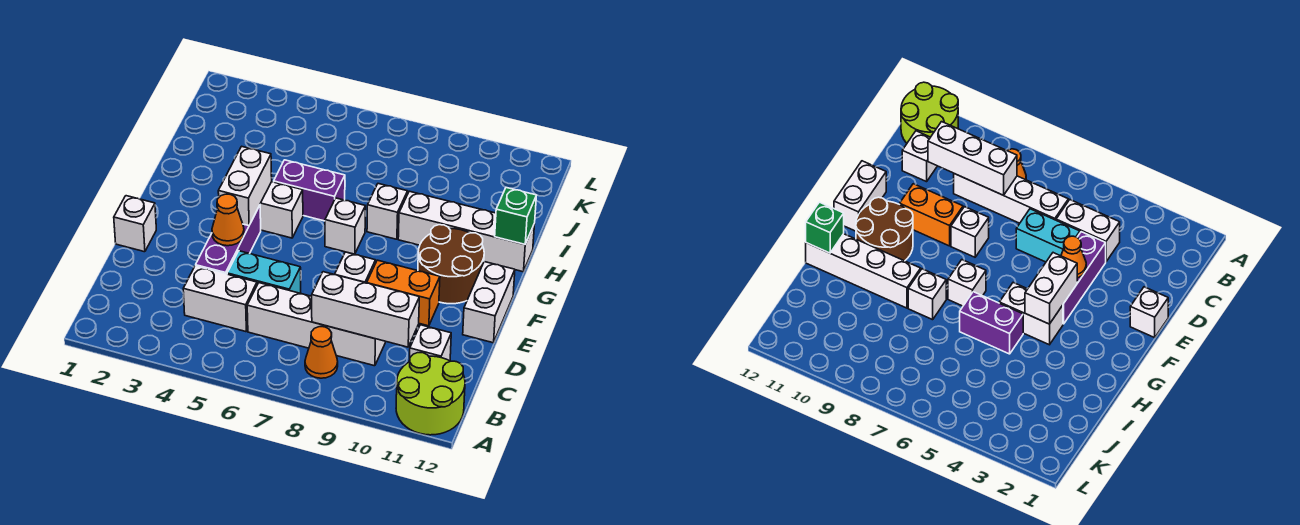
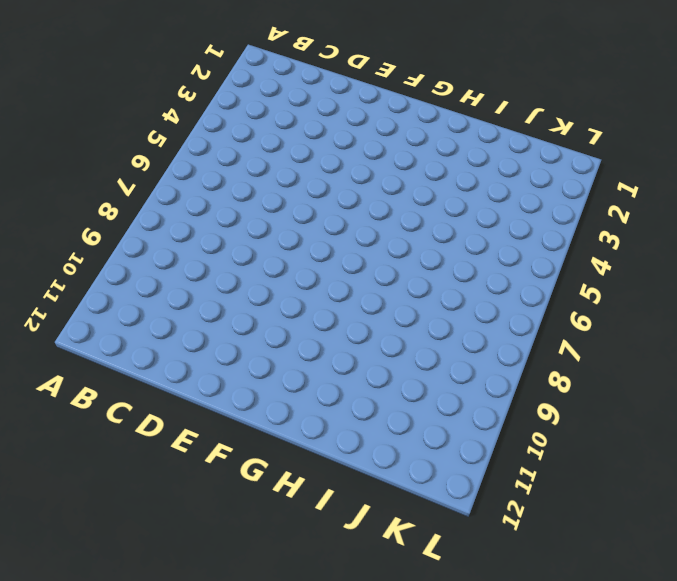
none -> lime 2x2 round brick [396,353,465,435]
none -> orange 1x1 cone [305,327,338,378]
none -> white 1x2 brick [183,266,257,332]

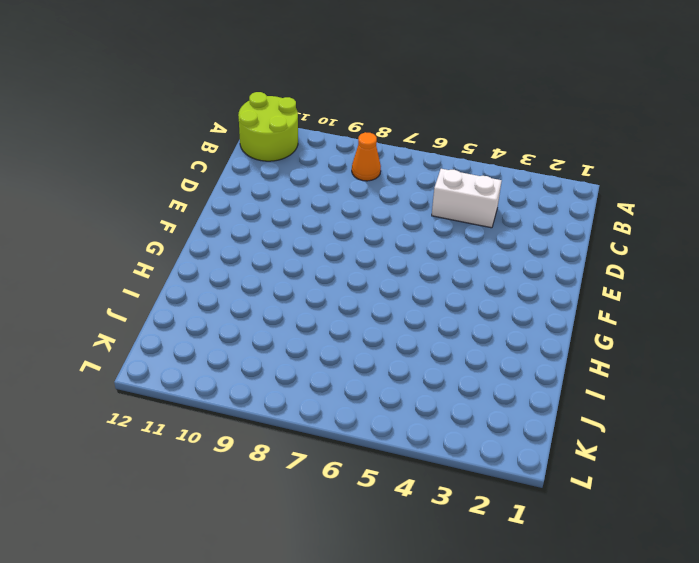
none -> white 1x4 brick [247,283,385,366]
none -> white 1x1 brick [409,325,451,361]
none -> purple 1x3 brick [196,205,261,274]

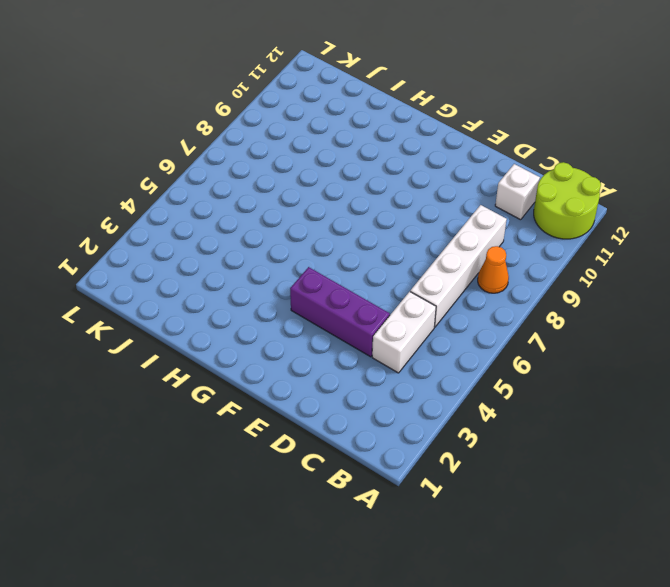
none -> cyan 1x2 brick [227,251,301,293]
none -> white 1x1 brick [114,196,156,252]
none -> white 1x1 brick [335,252,376,283]

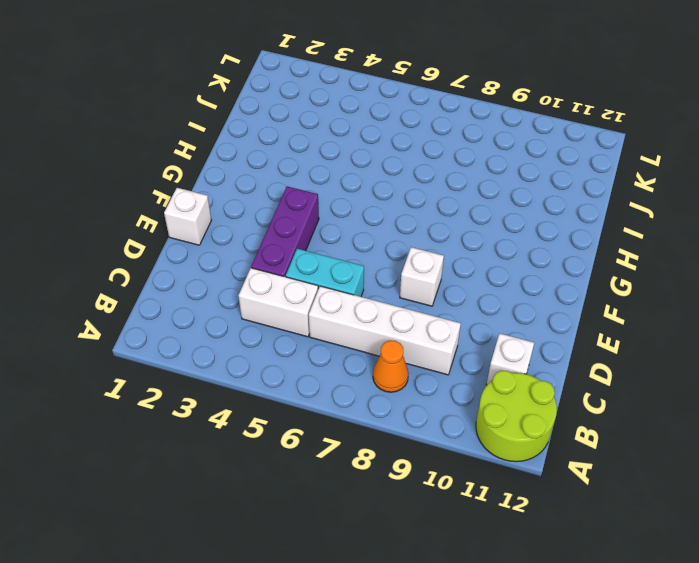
none -> orange 1x2 brick [367,260,440,326]
none -> white 1x2 brick [463,262,515,343]
none -> brown 2x2 round brick [418,225,484,304]

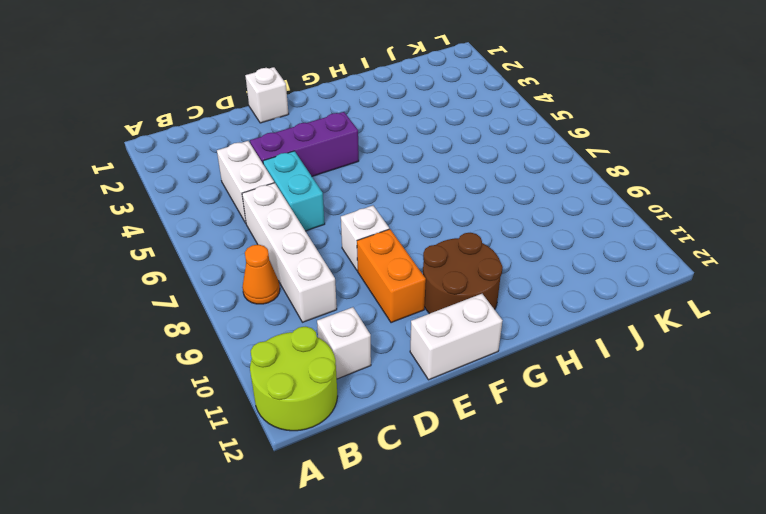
none -> white 1x2 brick [260,182,303,238]
none -> white 1x1 brick [325,198,365,254]
none -> purple 1x2 brick [274,160,345,221]

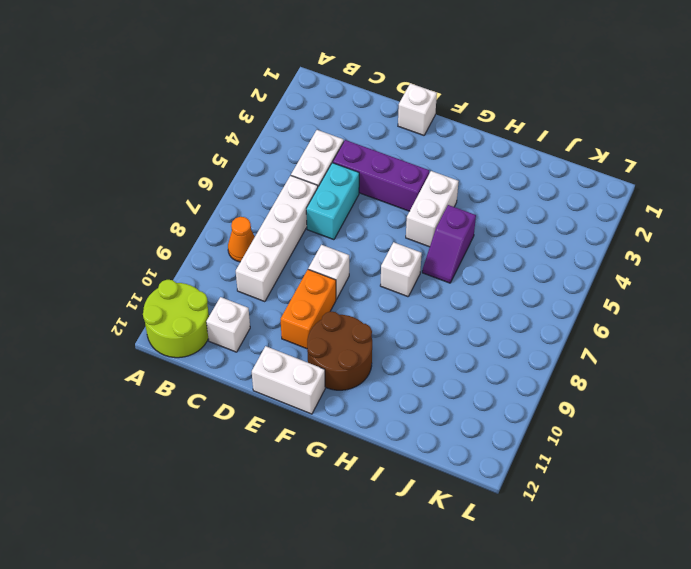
purple 1x2 slope [422,205,476,283] -> purple 1x2 brick [274,160,345,221]
none -> white 1x1 brick [367,184,408,239]
none -> white 1x4 brick [398,191,535,272]
none -> white 1x3 brick [312,272,419,347]

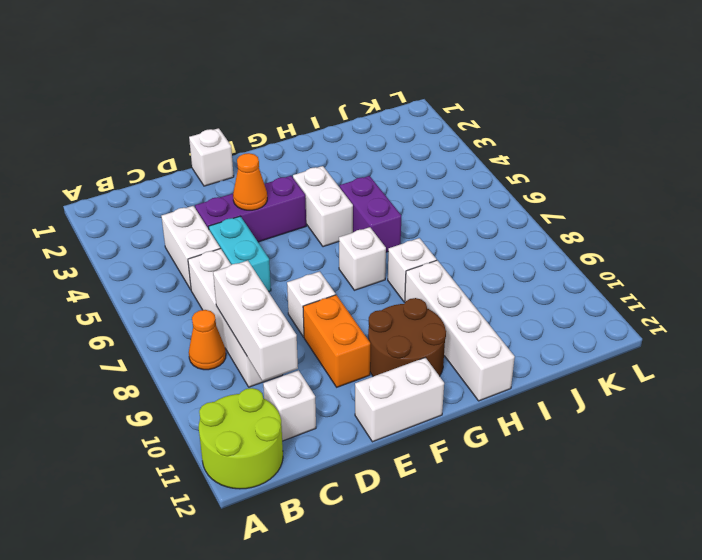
none -> white 1x2 brick [218,146,272,226]
none -> green 1x1 brick [495,188,536,244]

